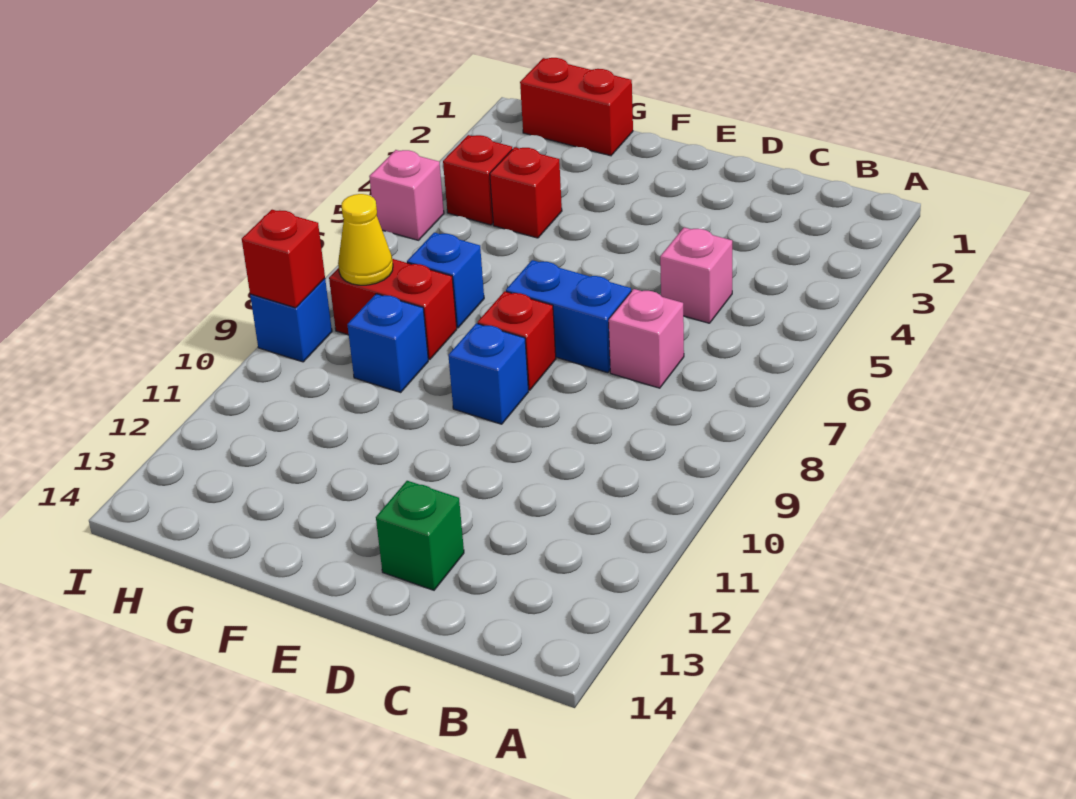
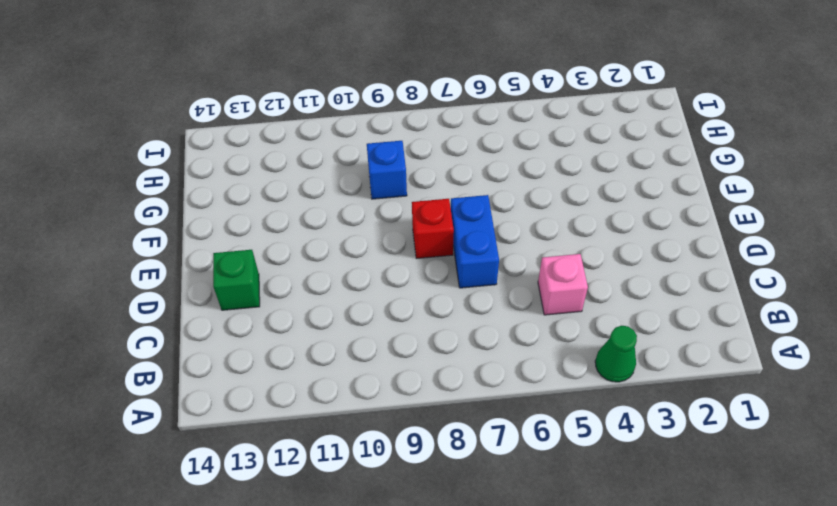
green 1x1 cone [595,326,637,382] -> none
none -> pink 1x1 brick [609,289,684,388]
none -> blue 1x1 brick [448,323,529,424]
none -> red 1x2 brick [520,58,633,156]

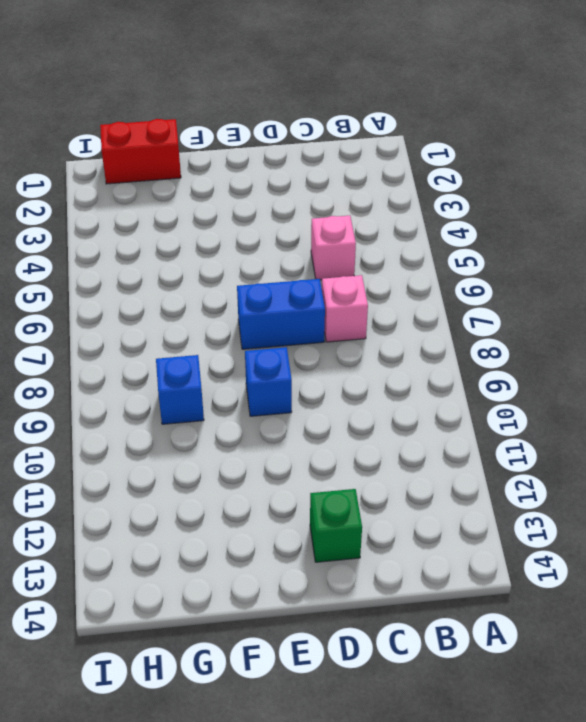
none -> red 1x1 brick [478,291,556,390]
none -> red 1x1 brick [490,147,562,238]
none -> blue 1x1 brick [407,233,484,328]

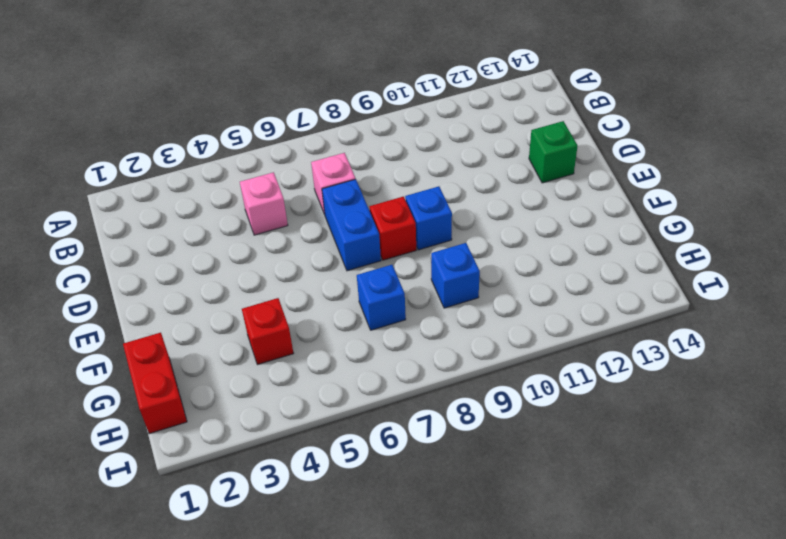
none -> red 1x2 brick [329,259,457,360]
none -> red 1x1 brick [443,135,512,225]
none -> pink 1x1 brick [369,150,444,240]

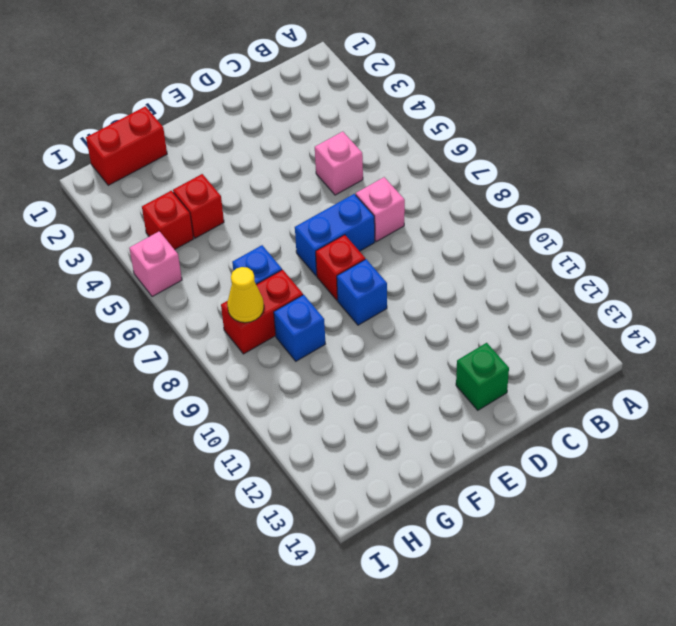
none -> blue 1x1 brick [250,279,332,362]
none -> red 1x1 brick [242,210,325,308]

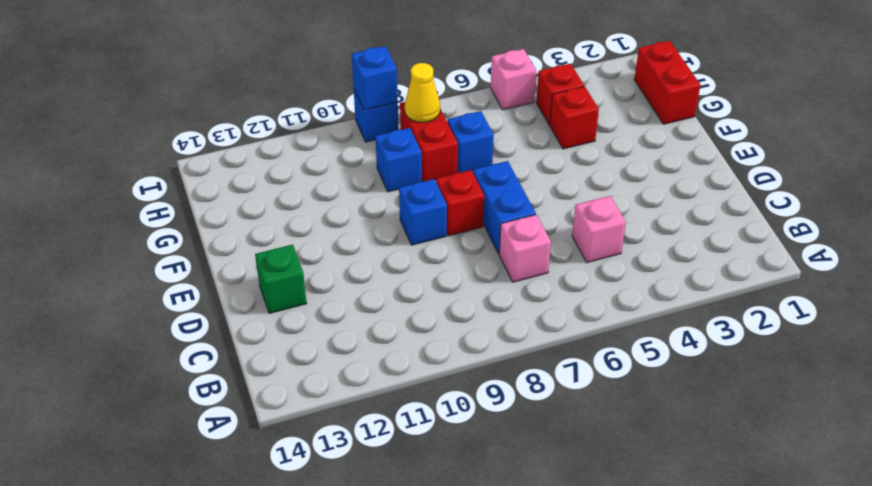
blue 1x1 brick [352,46,398,110] -> red 1x1 brick [242,210,325,308]

